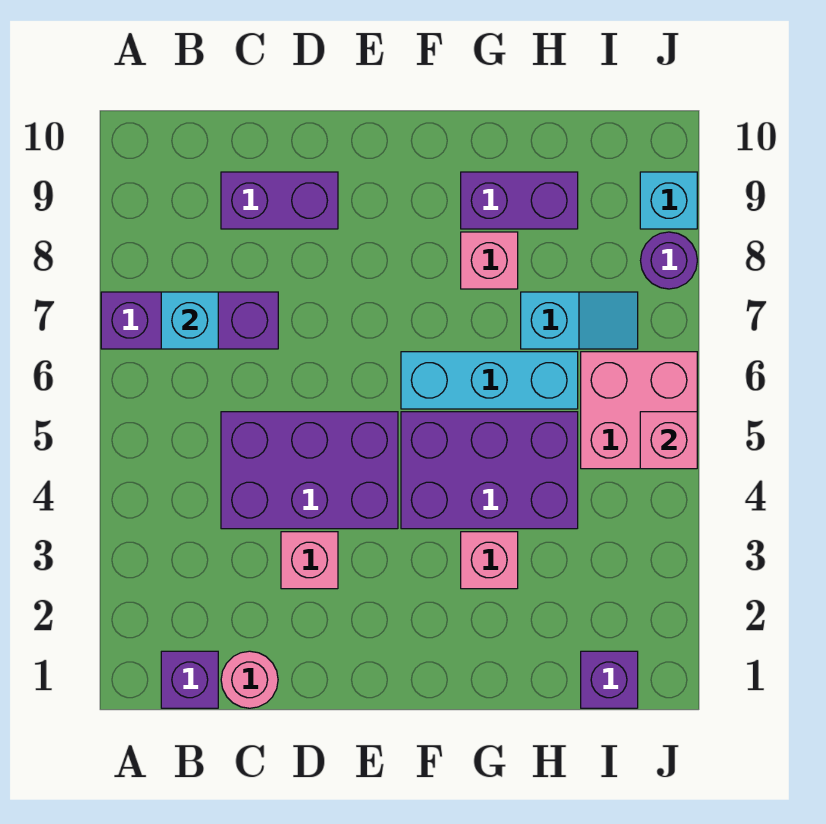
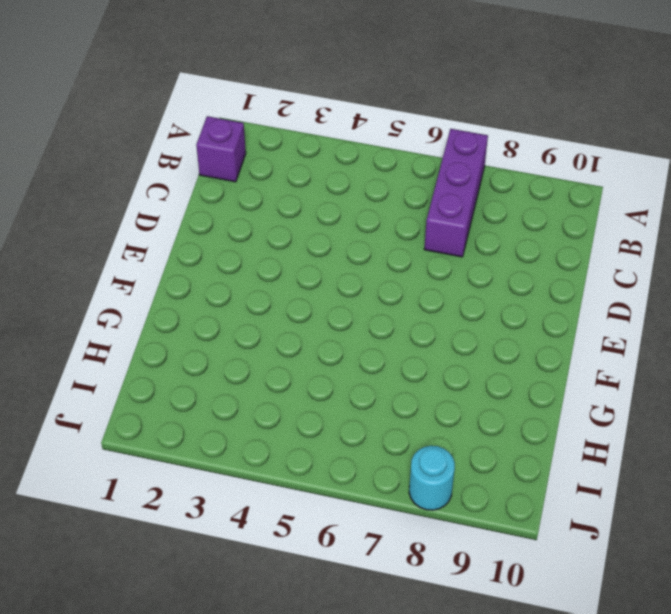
cyan 1x1 round brick [409,446,455,510] -> purple 1x1 round brick [641,232,697,289]
none -> pink 1x1 round brick [221,651,278,708]
none -> purple 2x3 brick [221,412,398,529]
none -> purple 1x2 brick [221,172,338,229]

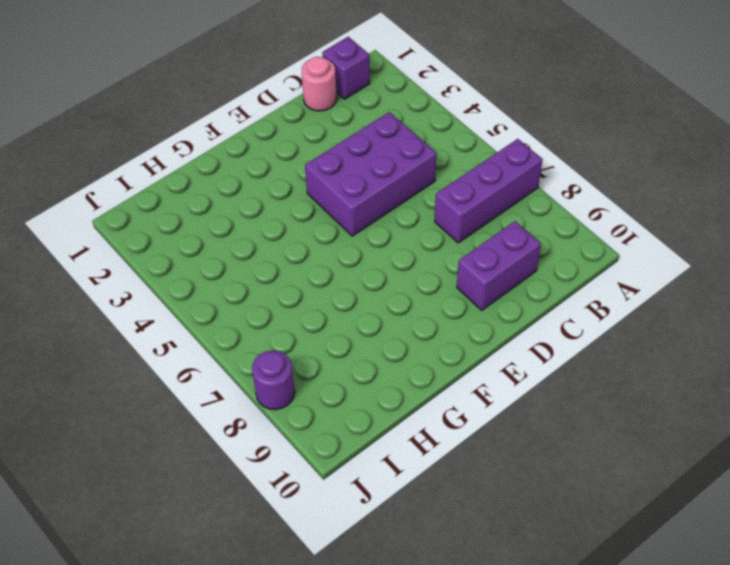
none -> pink 1x1 brick [281,532,338,589]
none -> purple 2x3 brick [401,412,578,529]
none -> cyan 1x3 brick [401,352,578,409]

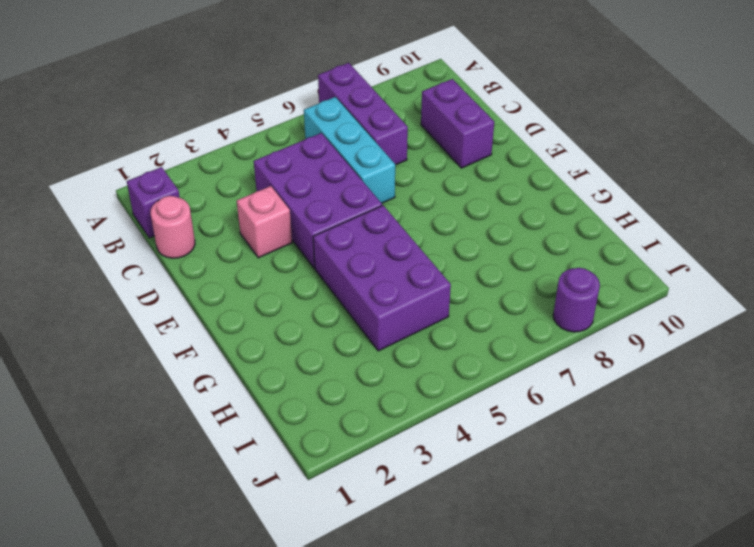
cyan 1x3 brick [304,97,395,203] -> cyan 1x3 brick moved to [401,352,578,409]
none -> pink 1x1 brick [461,532,518,589]
none -> pink 1x1 brick [461,232,518,289]
none -> purple 1x2 brick [461,172,578,229]

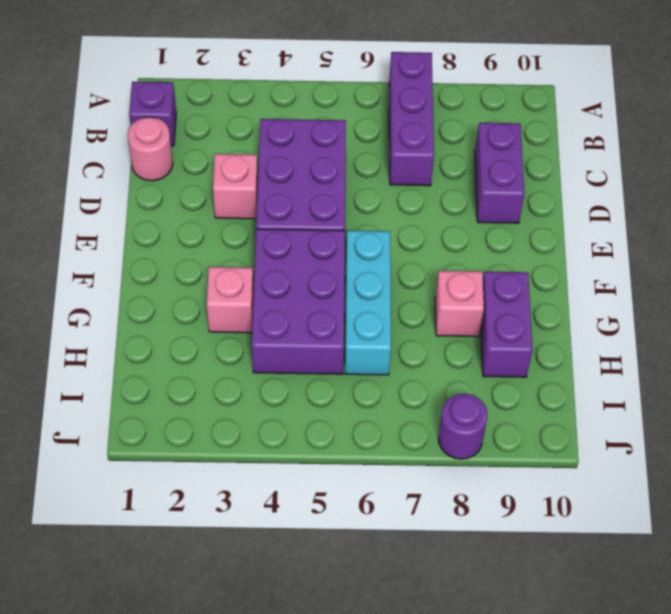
none -> cyan 1x2 slope [521,292,638,349]
none -> purple 1x1 brick [581,651,638,708]
none -> pink 2x2 brick [581,352,697,469]

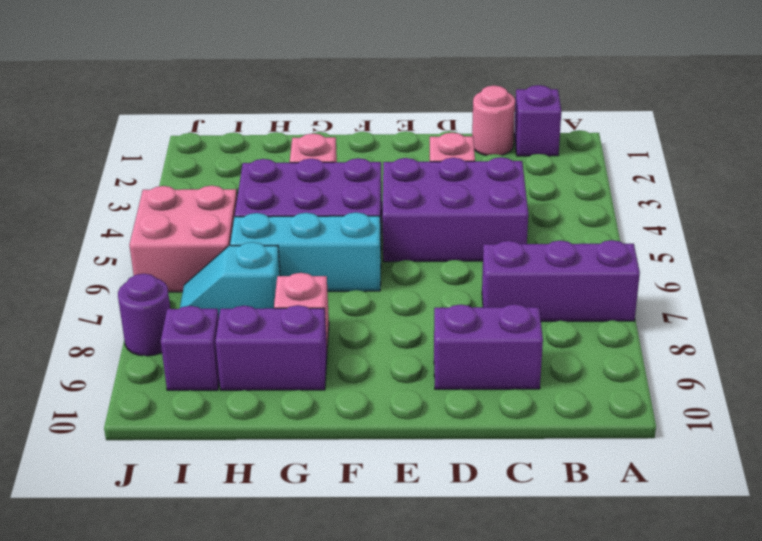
purple 1x1 brick [161,306,219,390] -> purple 1x1 brick moved to [581,651,638,708]
none -> cyan 1x1 brick [640,172,697,229]
none -> cyan 1x1 brick [161,292,218,349]
none -> pink 1x1 brick [640,412,697,469]

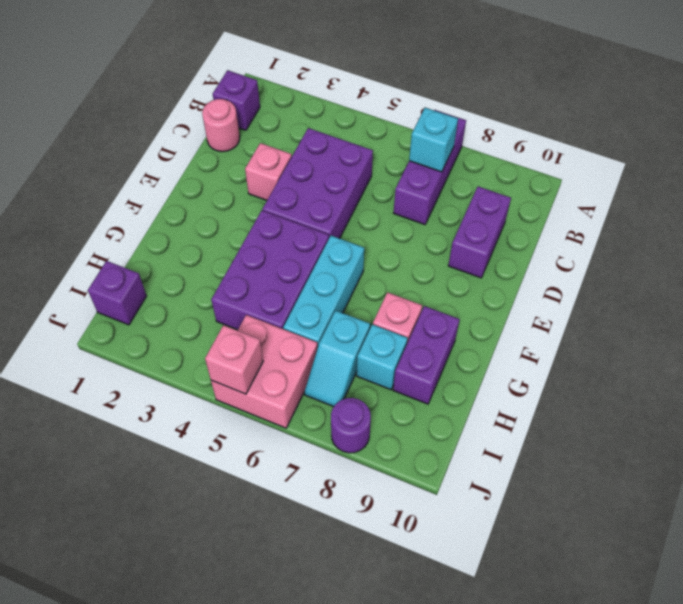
cyan 1x1 brick [357,324,408,390] -> cyan 1x1 brick moved to [640,172,697,229]
none -> pink 1x1 brick [461,532,518,589]

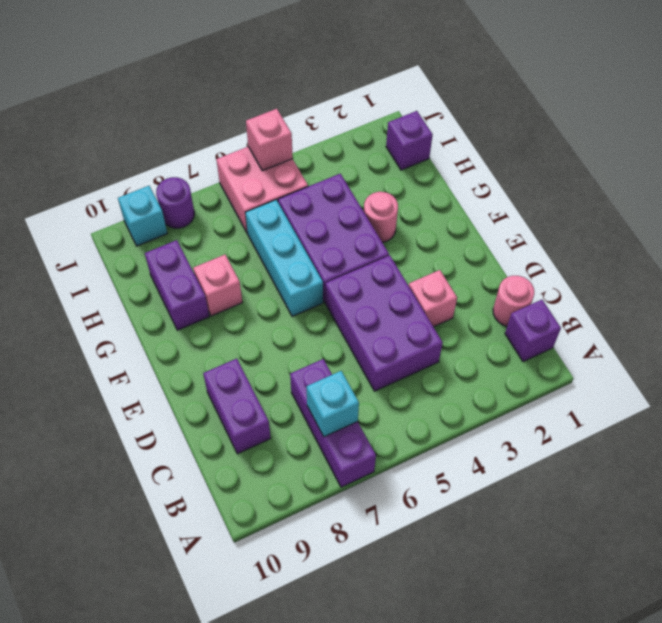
pink 1x1 round brick [364,192,398,243] -> pink 1x1 brick [461,532,518,589]
none -> cyan 1x2 slope [521,292,638,349]

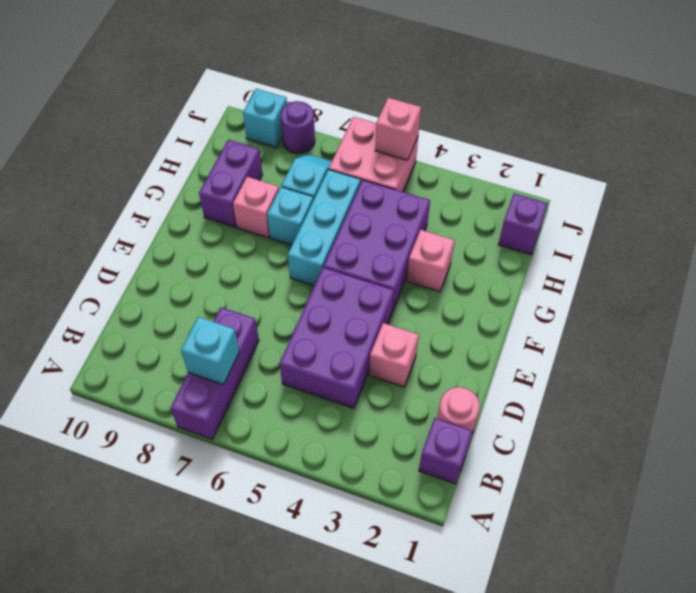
cyan 1x1 brick [267,187,313,245] -> none
none -> purple 1x2 brick [221,172,338,229]

